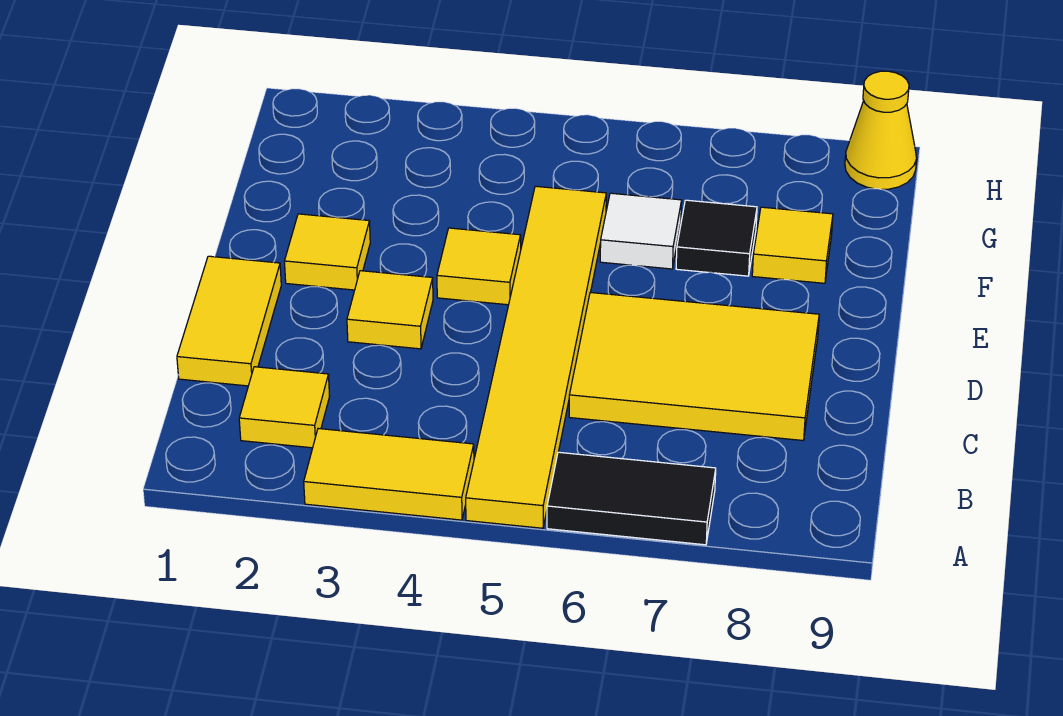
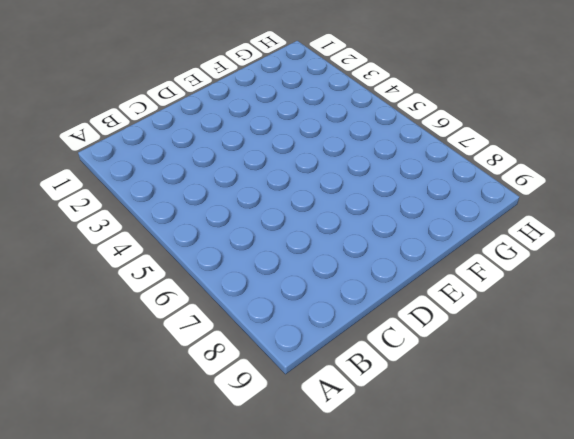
none -> yellow 1x2 tile [304,429,474,520]
none -> yellow 1x6 tile [466,186,606,528]
none -> black 1x2 tile [547,452,716,545]

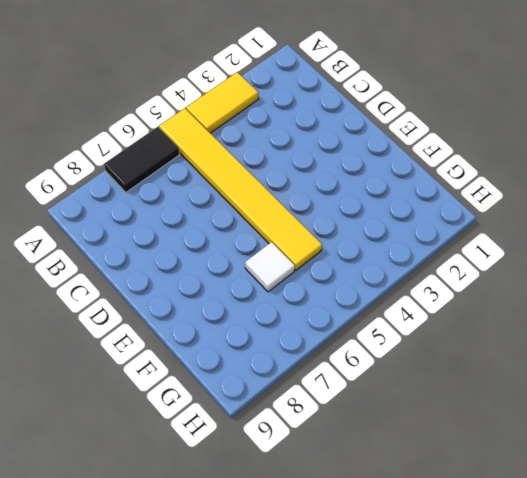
none -> yellow 1x1 tile [239,367,330,448]
none -> yellow 1x2 tile [177,256,281,386]
none -> yellow 2x3 tile [569,292,819,440]

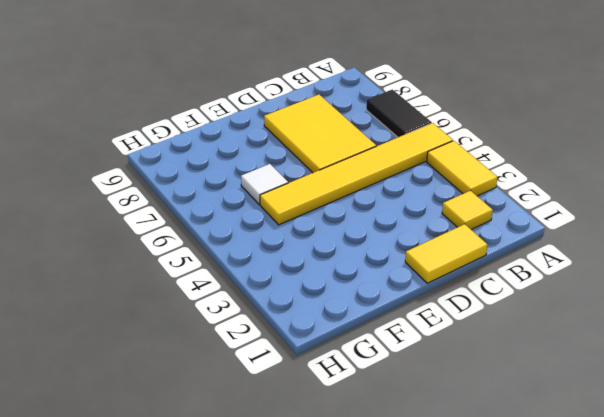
none -> yellow 1x1 tile [347,271,433,349]
none -> yellow 1x1 tile [284,214,370,290]
none -> yellow 1x1 tile [437,228,521,305]

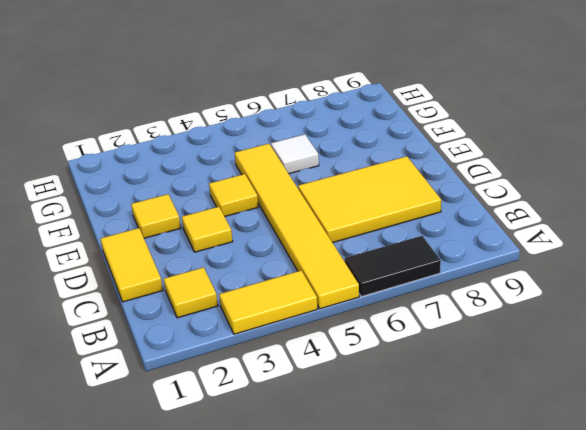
none -> black 1x1 tile [676,200,757,276]
none -> yellow 1x1 tile [752,207,833,283]
none -> yellow 1x1 cone [845,71,917,189]

